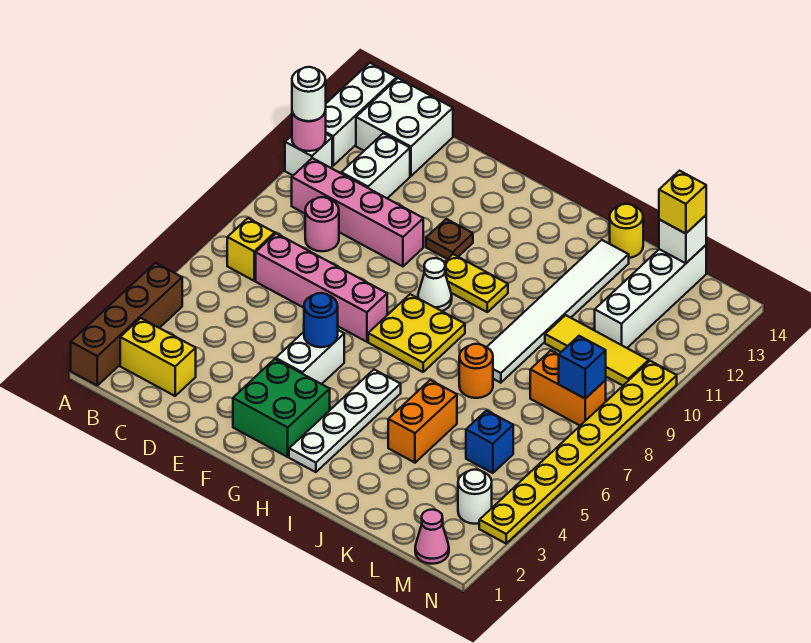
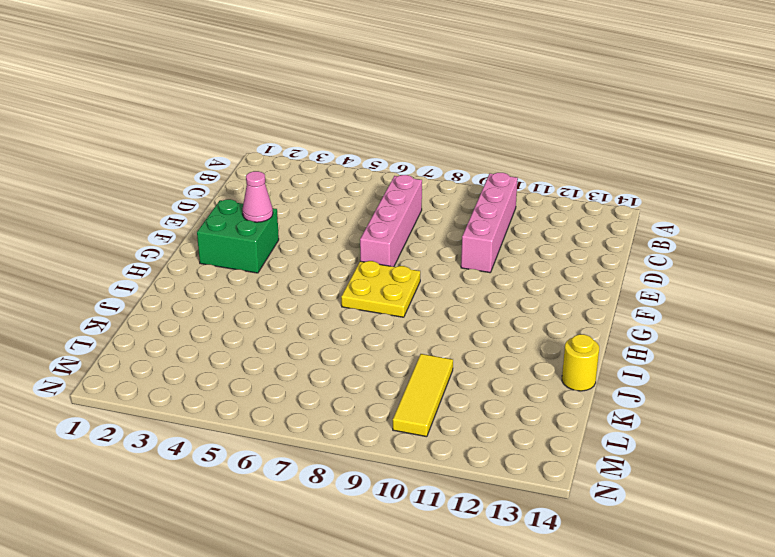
pink 1x1 cone [242,171,273,222] -> pink 1x1 cone moved to [415,510,449,564]
none -> brown 1x4 brick [71,263,182,385]
none -> white 1x1 brick [285,134,332,175]
none -> white 1x3 brick [326,63,397,165]
none -> yellow 1x2 brick [120,318,196,396]

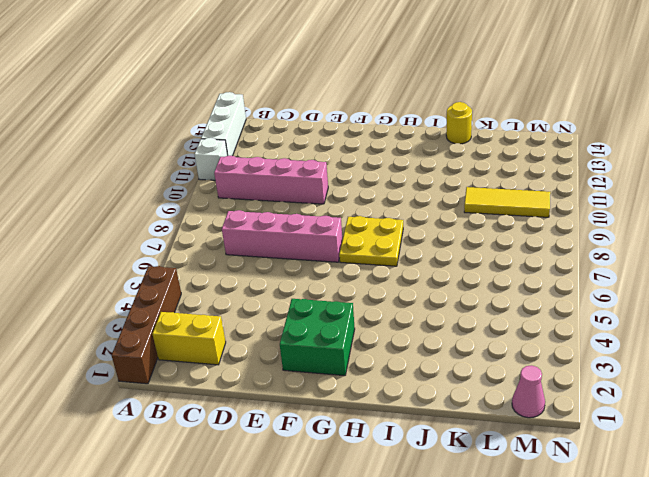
none -> yellow 1x1 brick [227,218,275,281]
none -> white 2x2 brick [356,78,453,176]
none -> pink 1x1 round brick [305,197,339,251]
none -> white 1x2 brick [341,133,410,198]

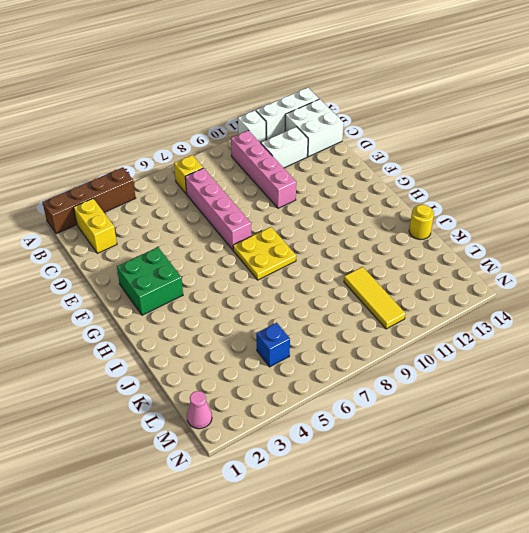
none -> pink 1x1 round brick [305,197,339,251]
none -> white 1x2 brick [276,330,344,384]
none -> brown 1x1 plate [426,219,473,259]
none -> white 1x1 cone [418,258,452,311]

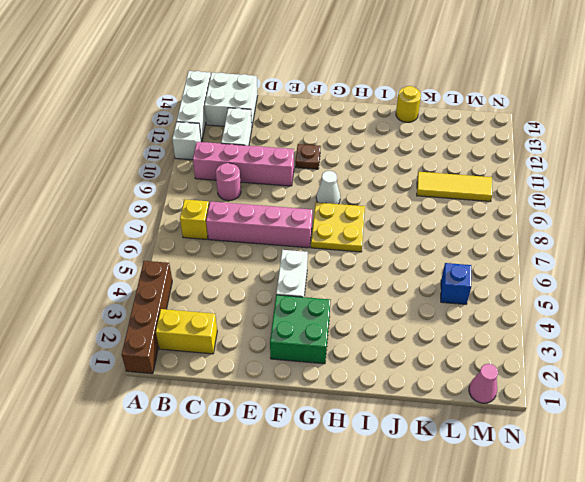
none -> yellow 1x2 plate [444,254,508,312]
none -> white 1x4 plate [289,370,401,472]
none -> orange 1x2 brick [388,380,457,463]
none -> orange 1x1 round brick [459,344,493,398]

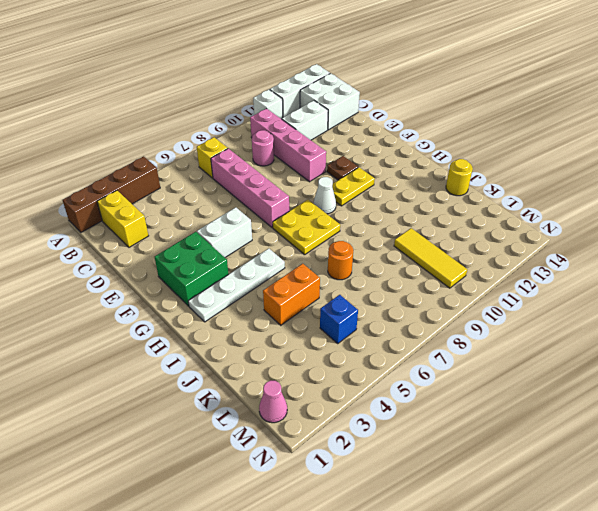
yellow 1x2 plate [332,167,375,206] -> yellow 1x2 plate turned to [444,254,508,312]
none -> white 1x6 tile [487,240,629,383]
none -> orange 1x2 brick [530,351,606,425]
none -> white 1x4 brick [595,245,706,348]
none -> white 1x1 round brick [458,470,492,524]

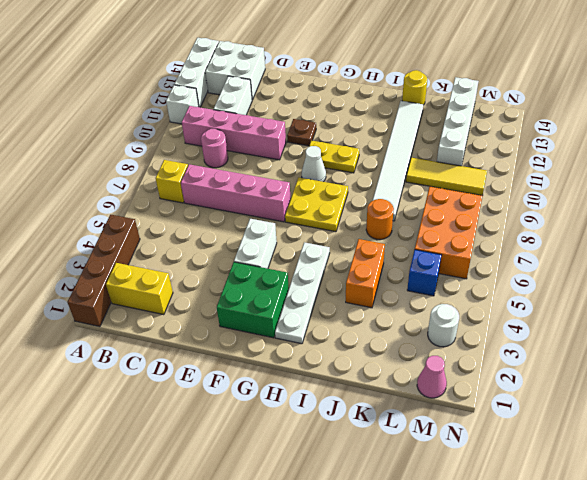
orange 2x3 brick [415,186,482,279] -> orange 1x2 brick [530,351,606,425]
none -> yellow 1x8 plate [479,361,677,543]
none -> pink 1x1 round brick [292,110,326,151]
none -> blue 1x1 round brick [304,293,338,347]
none -> white 1x1 brick [659,215,706,263]

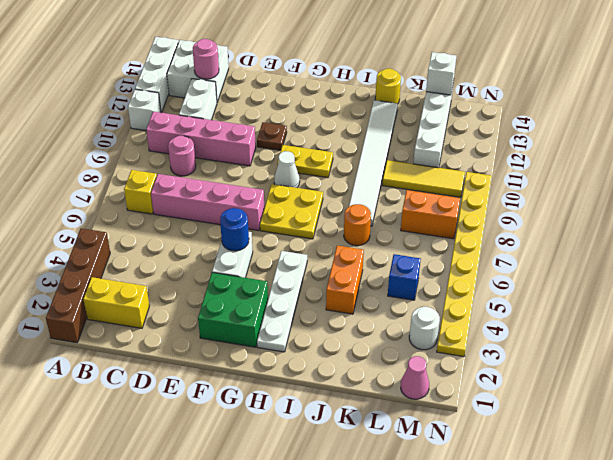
pink 1x1 round brick [193,39,219,79] -> pink 1x1 round brick moved to [292,110,326,151]
none -> blue 1x1 brick [559,336,606,399]
none -> white 1x1 round brick [292,67,326,121]
none -> yellow 1x1 brick [659,171,706,234]

